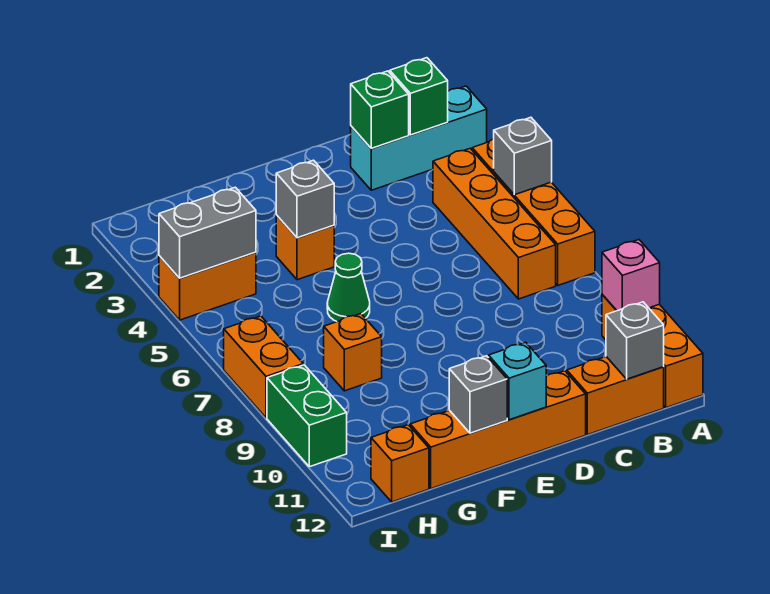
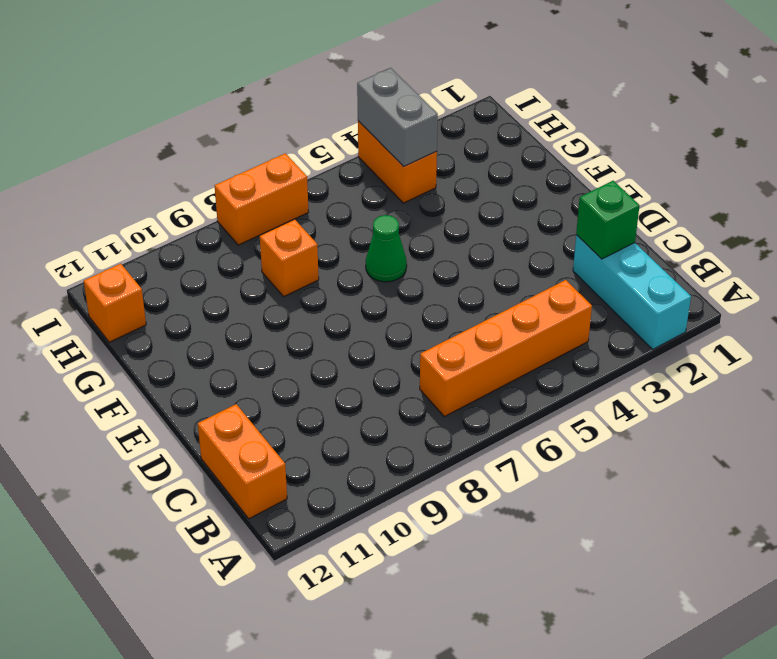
none -> orange 1x4 brick [472,139,595,285]
none -> orange 1x3 brick [602,294,703,408]
none -> orange 1x4 brick [410,371,586,489]

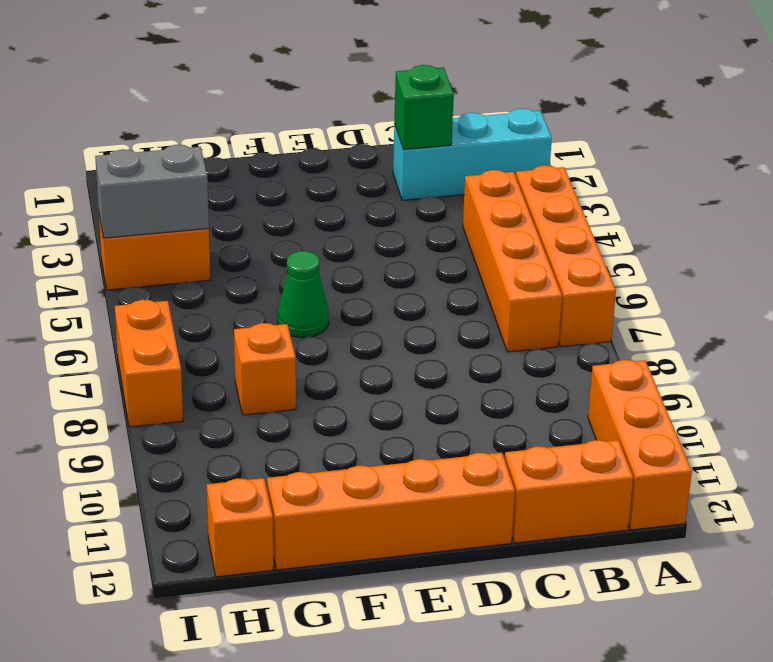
none -> orange 1x1 brick [276,215,334,280]
none -> green 1x2 brick [267,365,347,467]
none -> grey 1x1 brick [494,117,552,195]

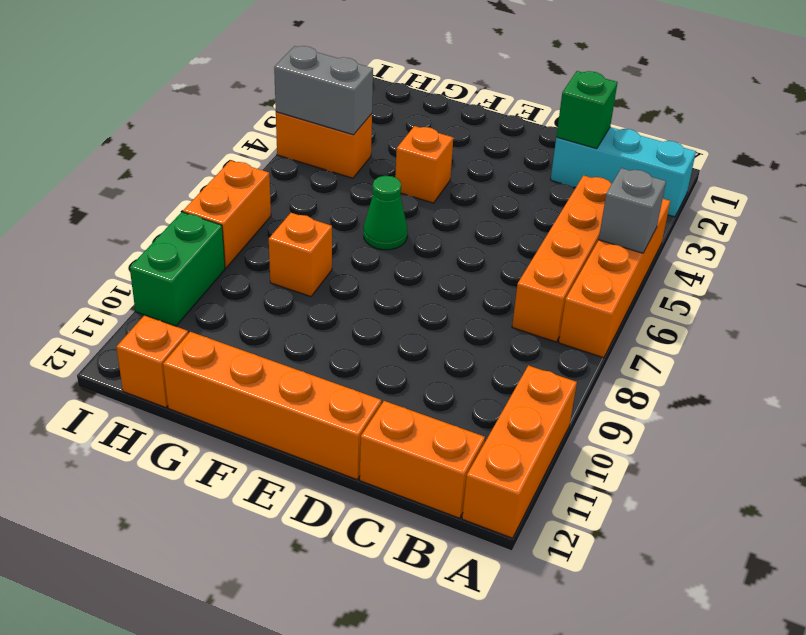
none -> pink 1x1 brick [602,240,660,311]
none -> green 1x1 brick [390,58,448,135]
none -> grey 1x1 brick [606,302,664,379]

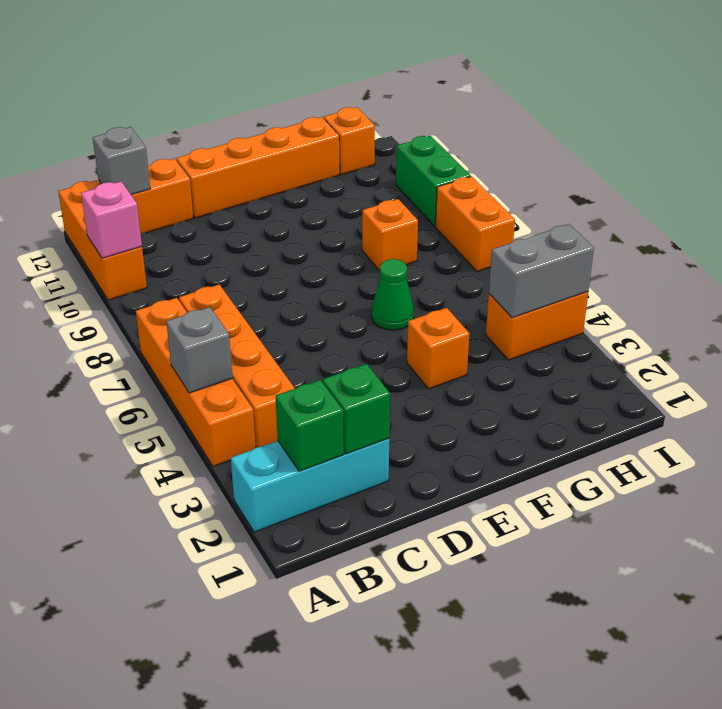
none -> cyan 1x1 brick [489,342,546,420]
none -> grey 1x1 brick [276,160,334,238]
none -> grey 1x1 brick [449,356,507,433]

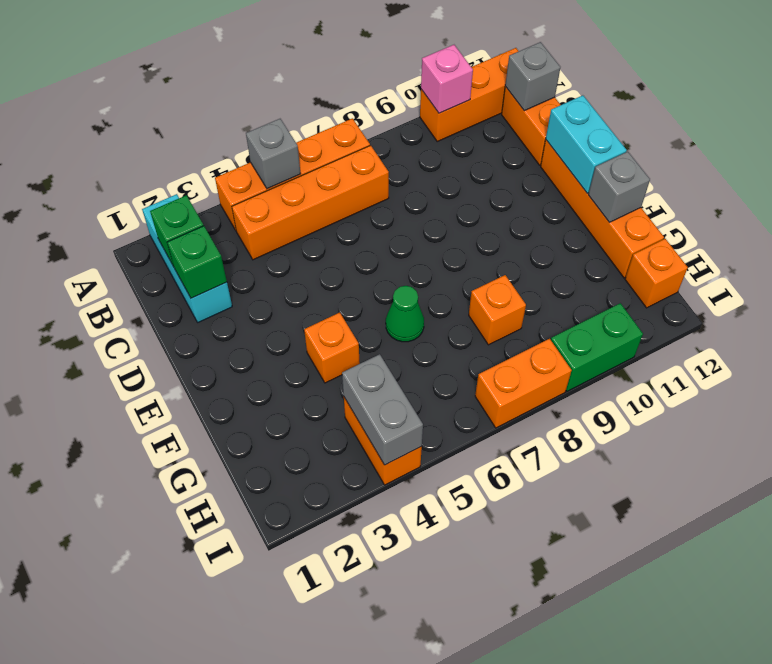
cyan 1x2 brick [546,95,627,193] -> cyan 1x1 brick [489,342,546,420]
none -> grey 1x1 brick [276,160,334,238]

